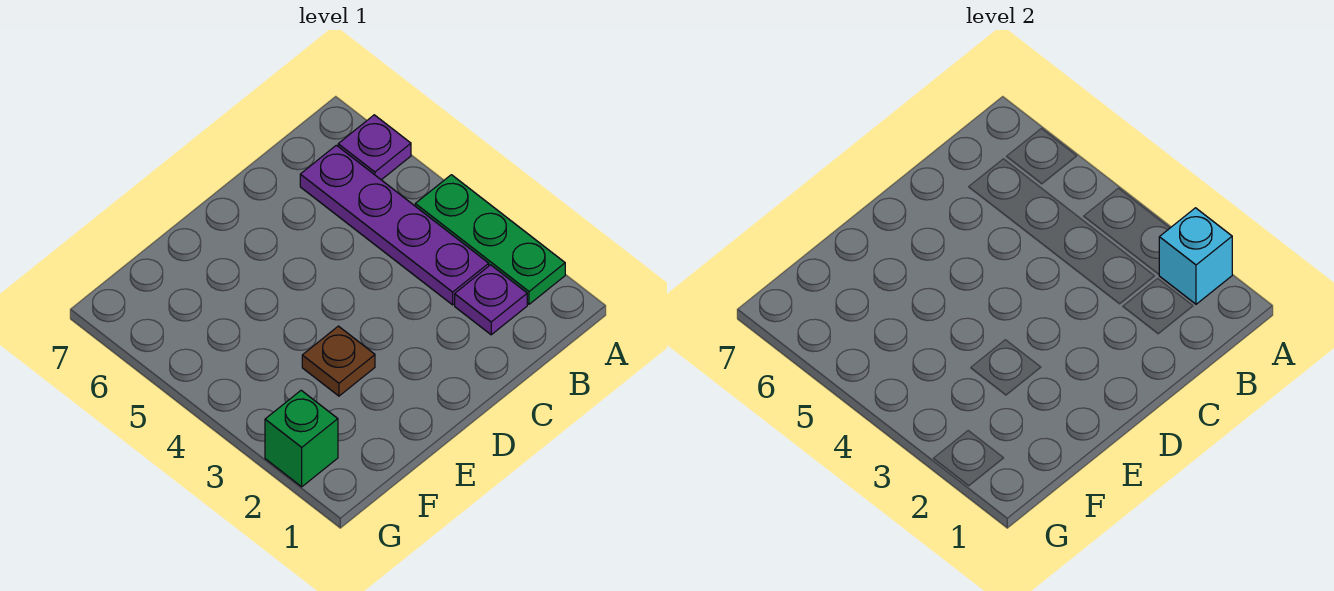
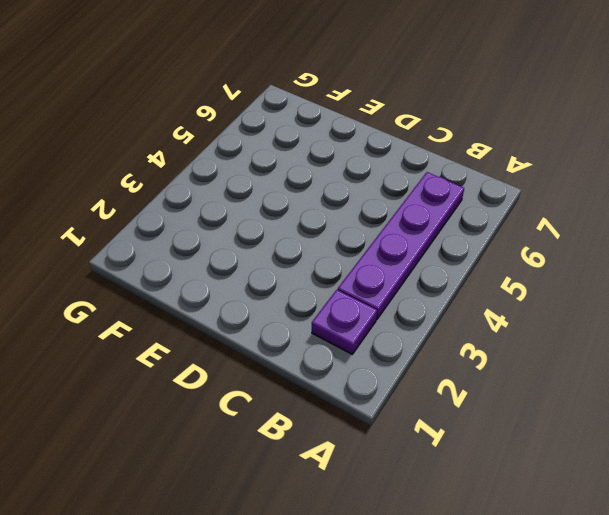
none -> green 1x3 plate [415,175,565,304]
none -> purple 1x1 plate [338,115,411,180]

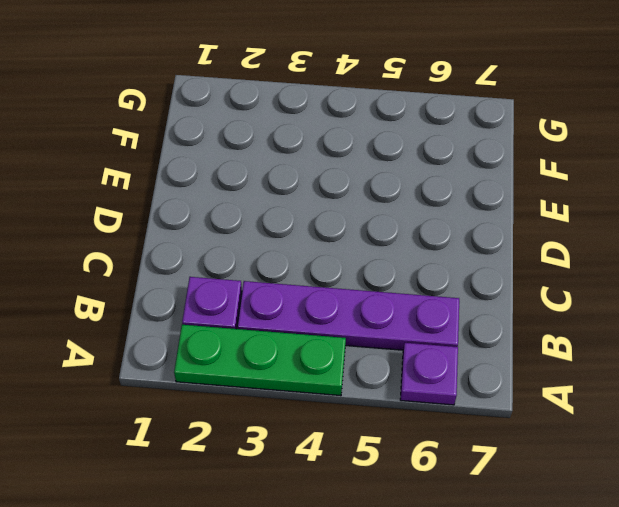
none -> brown 1x1 plate [302,326,375,396]
none -> green 1x1 brick [265,390,338,487]

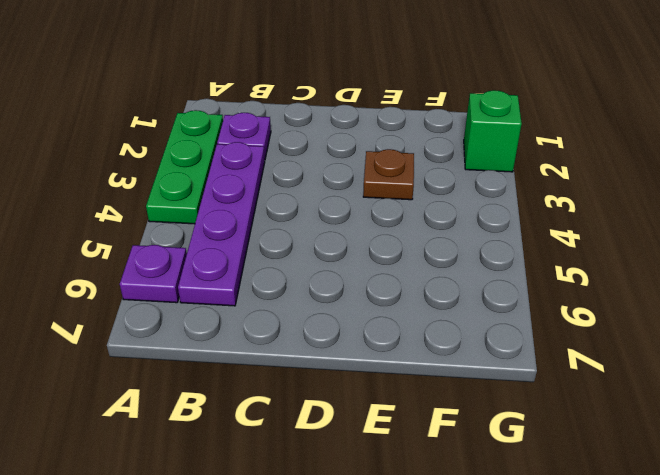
none -> cyan 1x1 brick [1159,208,1232,304]

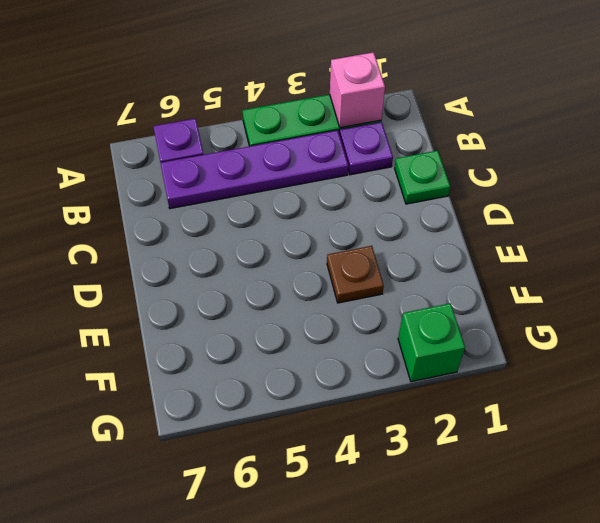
pink 1x1 brick [330,52,385,128] -> cyan 1x1 brick [1159,208,1232,304]
green 1x1 plate [394,151,450,204] -> none

